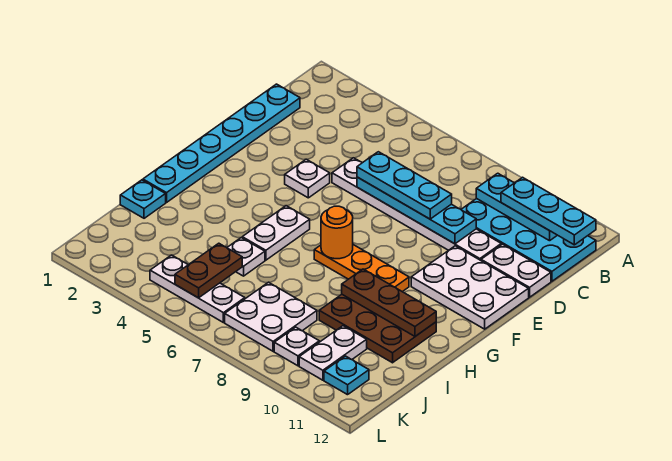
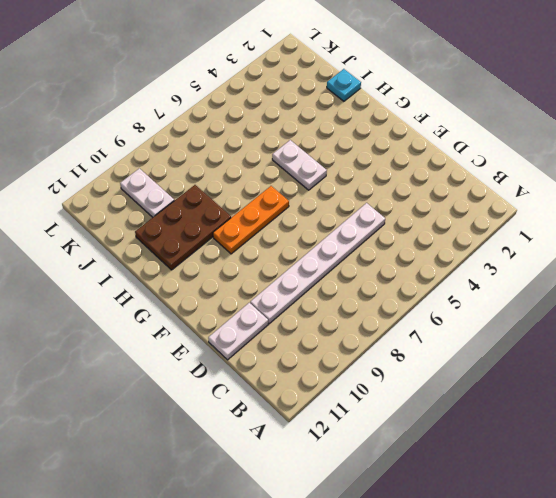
none -> cyan 2x4 plate [461,198,596,281]
none -> cyan 1x6 plate [143,84,300,202]
none -> white 1x1 plate [285,159,330,198]

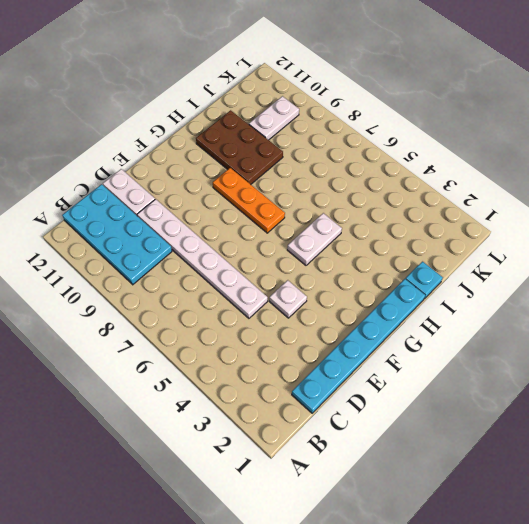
none -> white 2x3 plate [411,246,529,329]
none -> white 1x1 plate [227,238,265,276]
none -> white 2x2 plate [225,282,317,351]

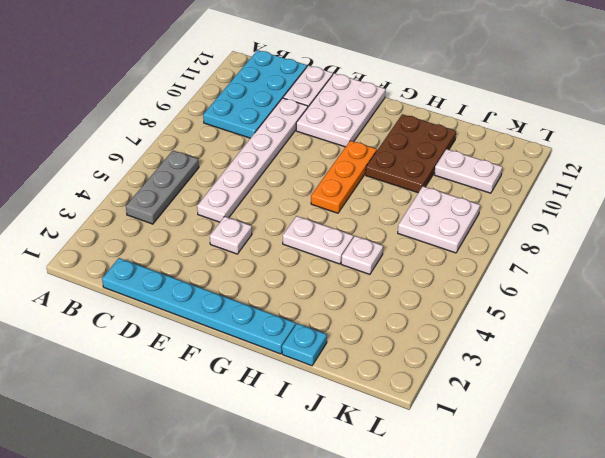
grey 1x3 plate [126,151,199,224] -> none
none -> white 1x3 plate [150,255,245,322]
none -> white 1x1 plate [274,327,319,366]
none -> cyan 1x1 plate [324,356,369,395]

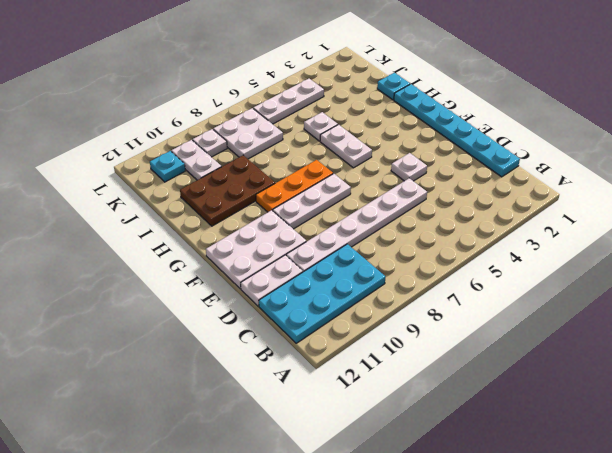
white 1x3 plate [273,174,351,229] -> none
none -> cyan 1x3 plate [476,173,557,241]
none -> cyan 1x4 plate [357,177,476,244]
none -> orange 1x1 round brick [321,206,353,259]

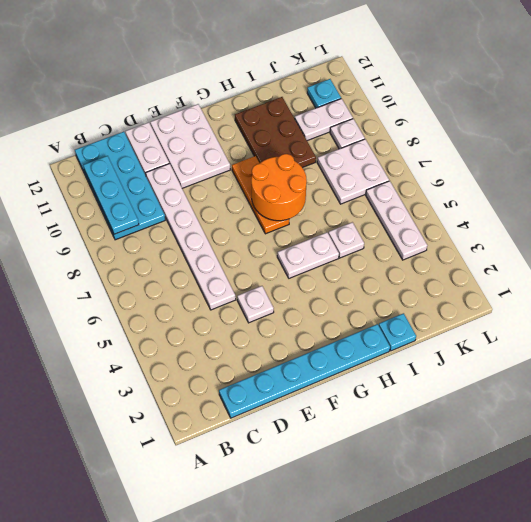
orange 2x2 round brick [251,154,307,221] -> orange 1x1 round brick [321,206,353,259]
none -> cyan 1x4 plate [357,177,476,244]
none -> brown 1x3 plate [342,269,436,336]
none -> brown 1x2 plate [175,243,242,298]

